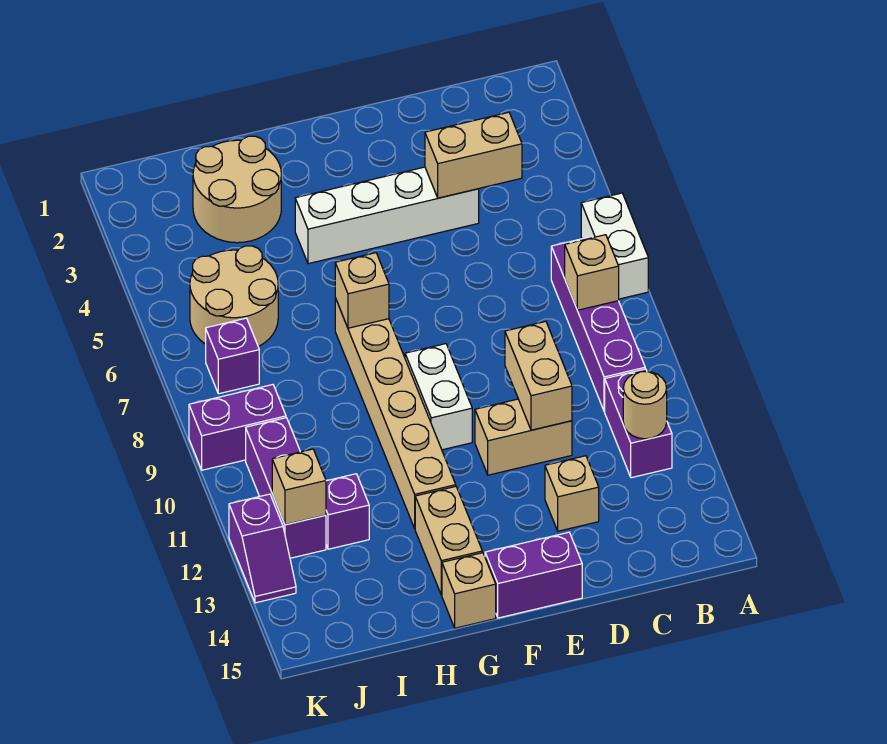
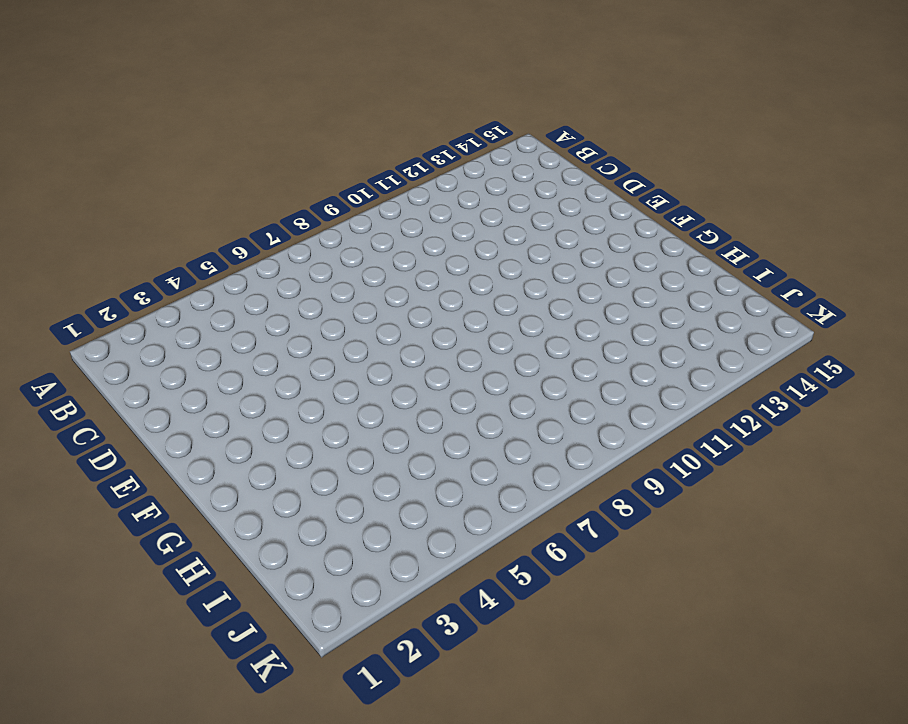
none -> white 1x2 brick [581,193,648,299]
none -> purple 1x4 brick [551,237,645,411]
none -> purple 1x2 brick [605,369,672,478]

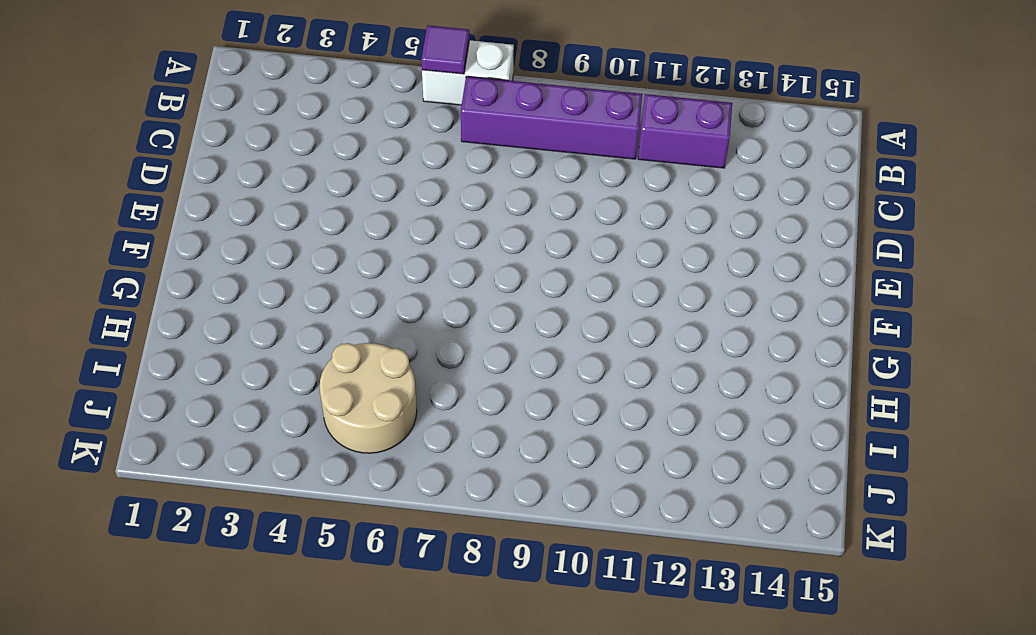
purple 1x1 tile [421,25,469,74] -> none
none -> white 1x4 brick [295,167,479,264]
none -> tan 1x2 brick [475,399,572,475]
none -> tan 1x1 brick [545,456,599,531]

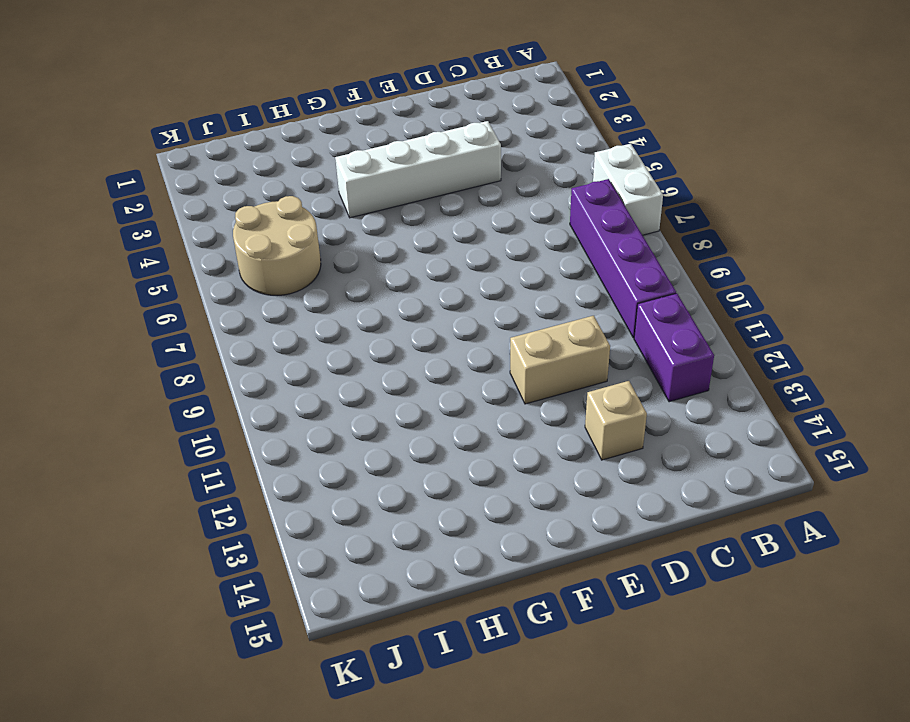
none -> purple 1x2 brick [485,532,582,618]
none -> white 1x2 brick [405,344,472,450]
none -> tan 1x6 brick [335,298,456,528]

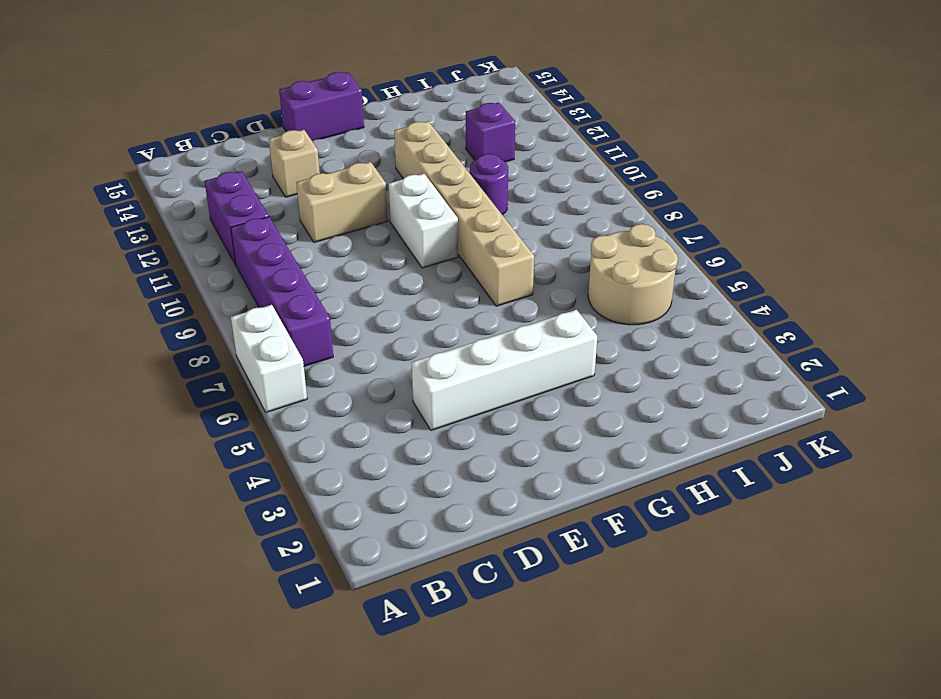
purple 1x1 round brick [470,154,508,215] -> none
none -> tan 1x2 brick [415,487,482,595]
none -> tan 1x1 brick [442,553,496,628]
none -> tan 2x2 round brick [193,136,281,243]

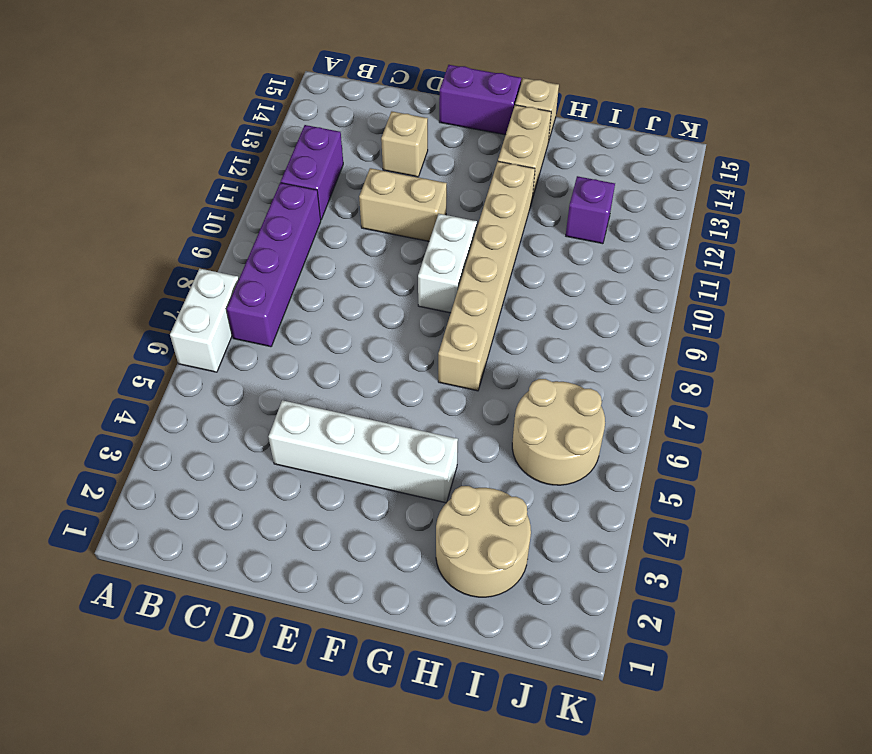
none -> purple 1x1 brick [206,318,259,394]
none -> purple 1x2 brick [189,385,286,470]
none -> purple 1x3 brick [246,418,326,558]

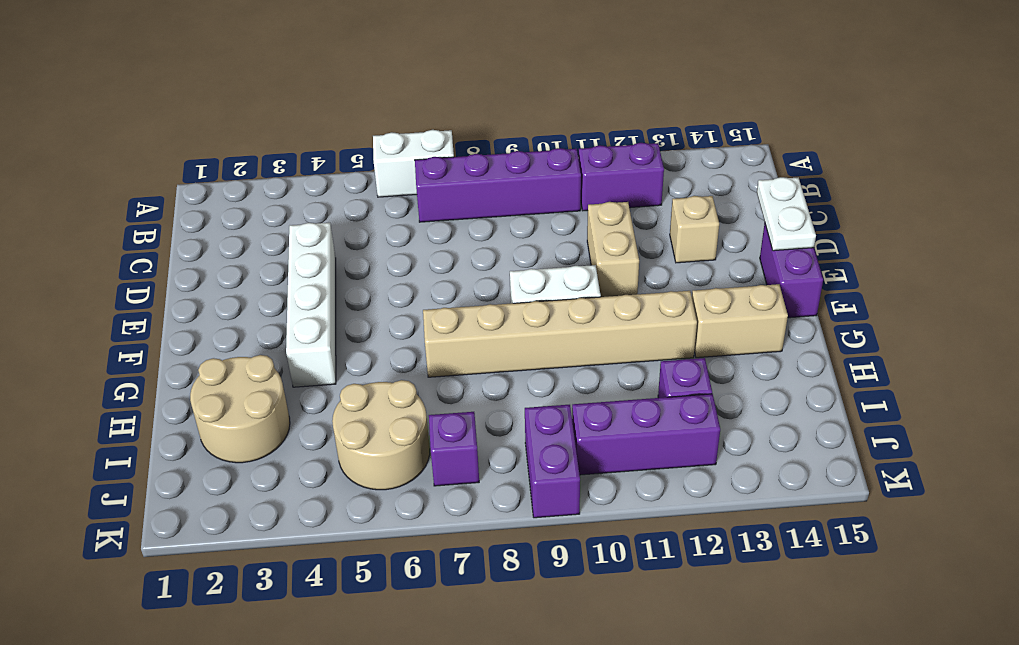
white 1x2 plate [757,177,816,251] -> none
none -> tan 1x1 brick [442,553,496,628]
none -> purple 1x2 slope [229,494,296,603]
none -> tan 1x1 brick [565,235,619,310]

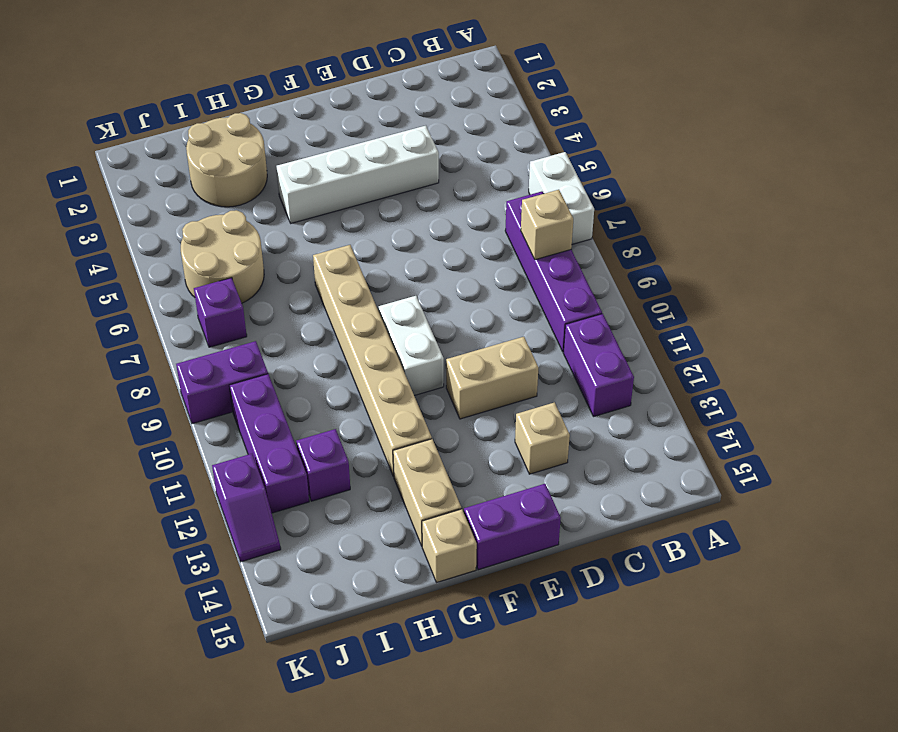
none -> tan 1x1 round brick [623,371,667,439]
none -> tan 1x2 brick [425,112,522,198]
none -> tan 1x2 brick [505,321,572,430]

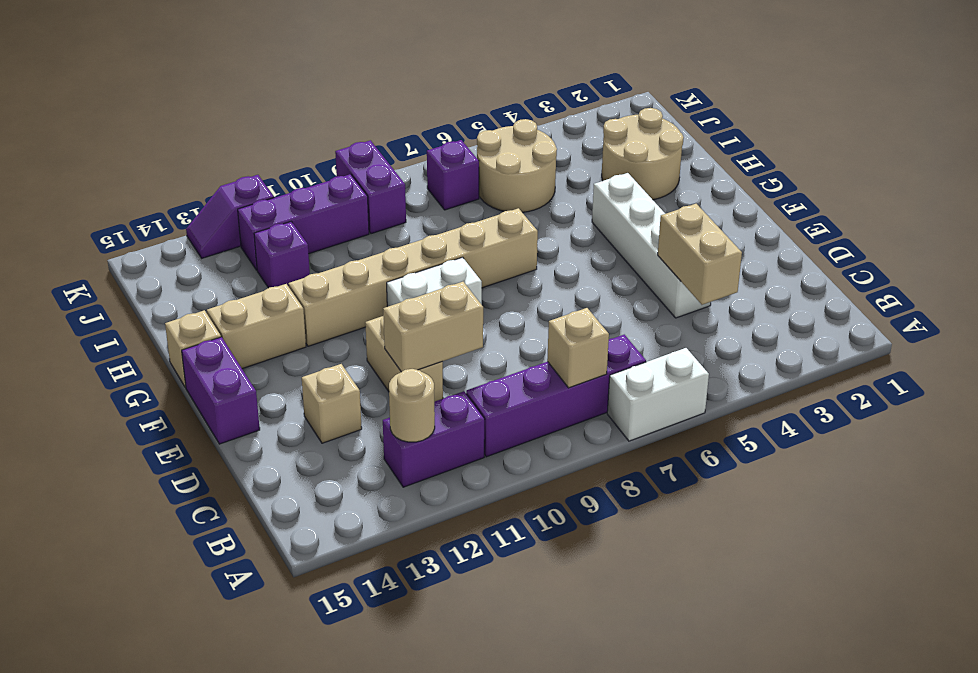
none -> tan 1x1 brick [335,253,389,328]
none -> tan 1x1 brick [272,449,326,525]

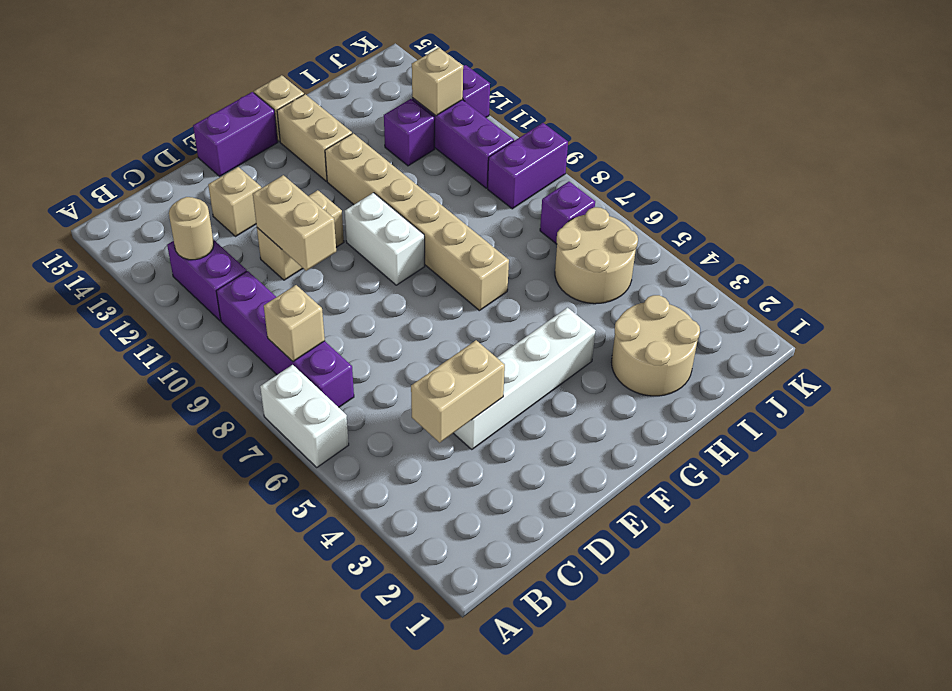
none -> tan 1x1 brick [335,253,389,328]

